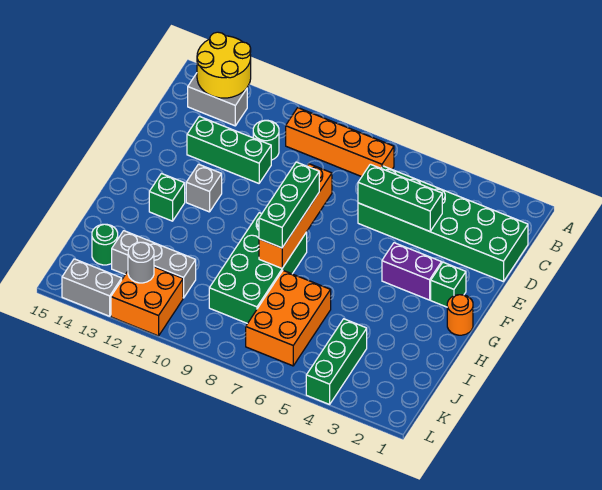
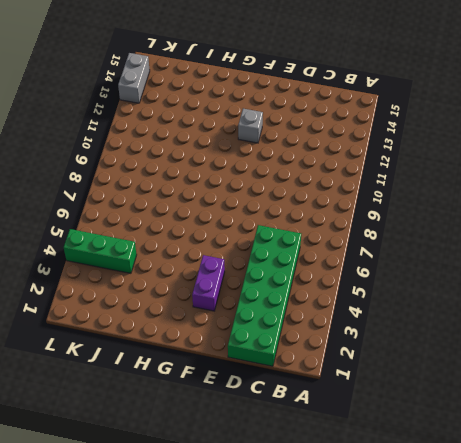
none -> orange 1x4 brick [286,108,394,177]
none -> grey 1x2 brick [188,73,247,126]
none -> green 1x1 round brick [253,120,279,160]

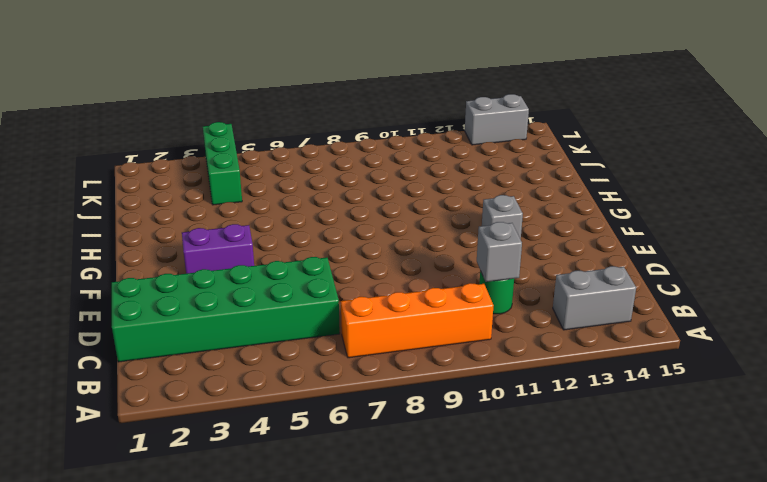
grey 1x1 brick [477,222,522,282] -> none
none -> green 1x3 brick [187,116,271,183]
none -> green 1x1 brick [431,262,466,307]
none -> orange 1x1 round brick [447,295,473,335]

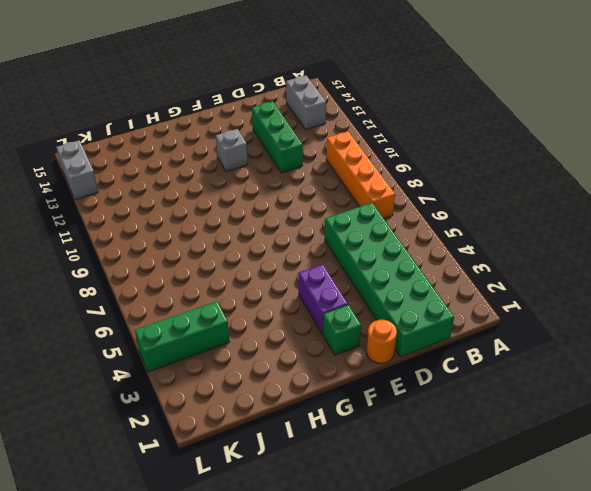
orange 1x1 round brick [367,320,397,363] -> orange 1x1 round brick moved to [447,295,473,335]
none -> green 1x1 round brick [253,120,279,160]
none -> green 2x4 brick [209,213,307,324]
none -> green 1x1 brick [149,174,185,221]

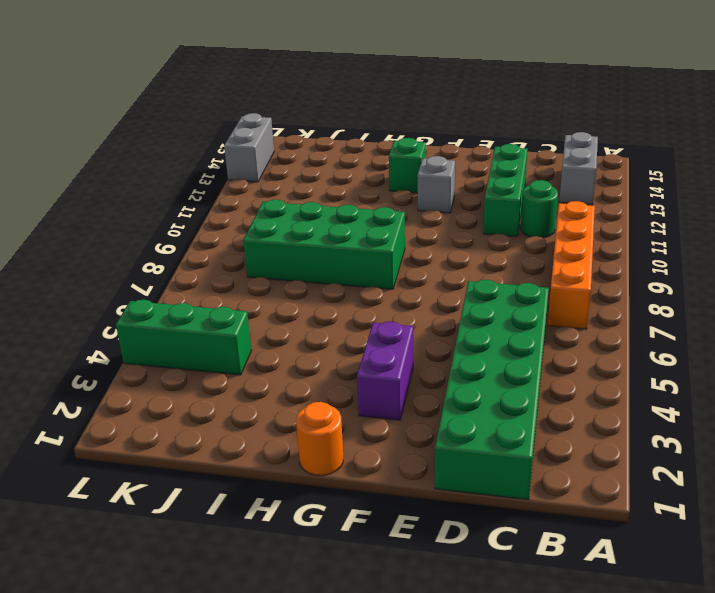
none -> green 1x1 brick [431,262,466,307]
none -> orange 2x3 brick [246,271,331,366]
none -> grey 1x3 brick [112,231,196,298]

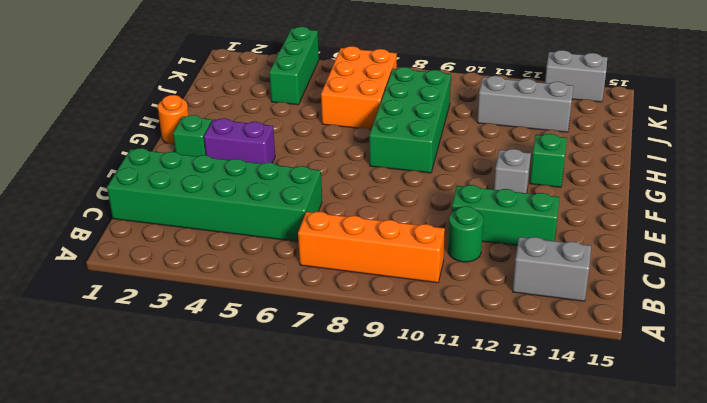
none -> green 1x1 round brick [92,224,118,265]
none -> orange 2x2 brick [111,267,183,336]
none -> yellow 2x2 round brick [197,32,251,98]

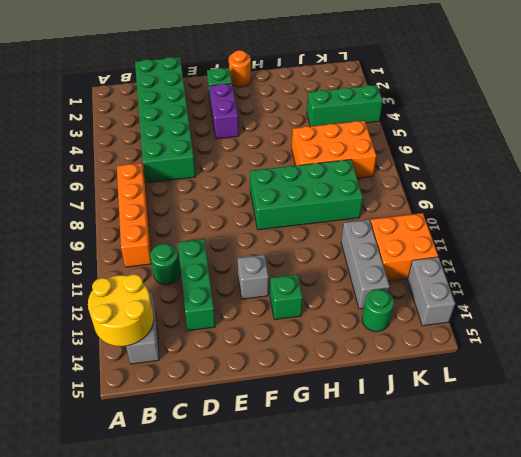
none -> green 1x3 brick [358,164,442,231]
none -> orange 1x4 brick [259,164,332,268]
none -> grey 1x1 round brick [128,242,154,283]

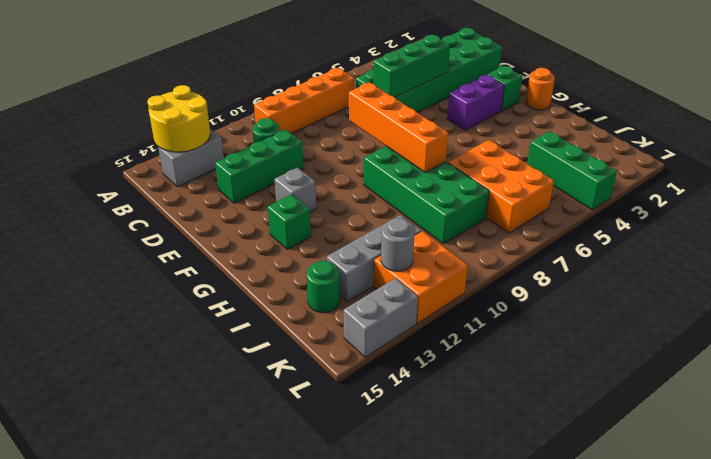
none -> green 1x3 brick [259,162,319,248]

